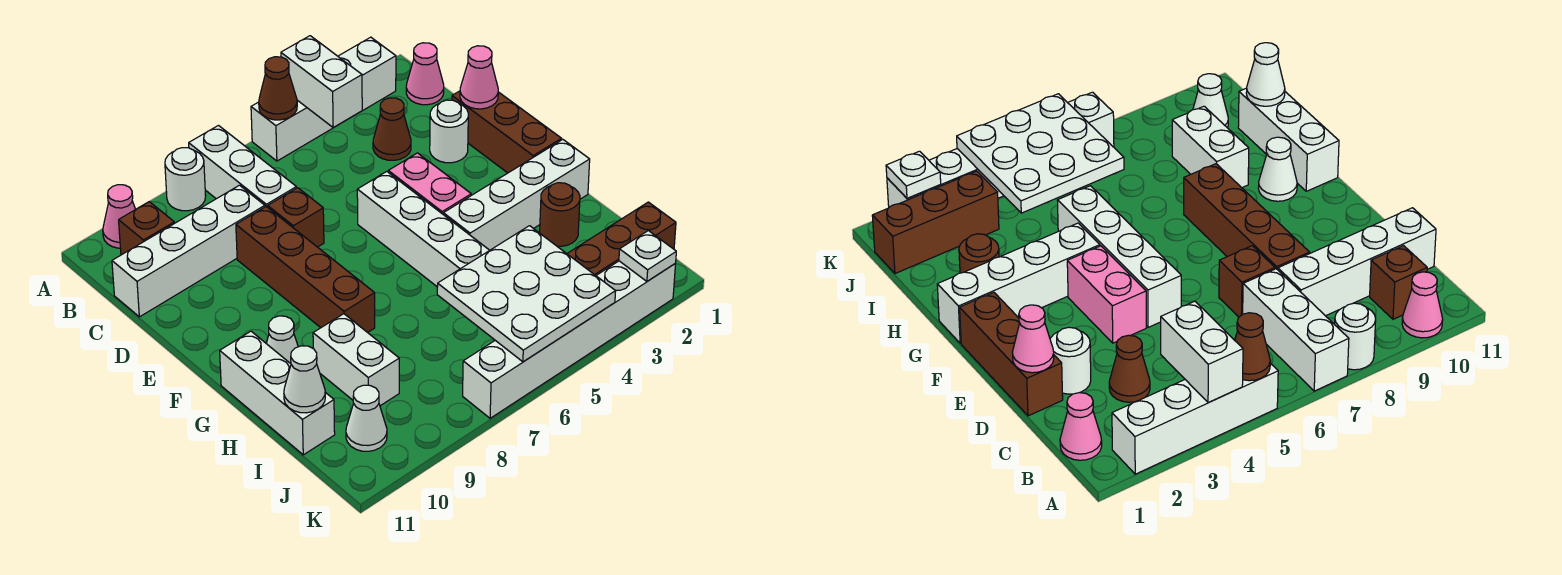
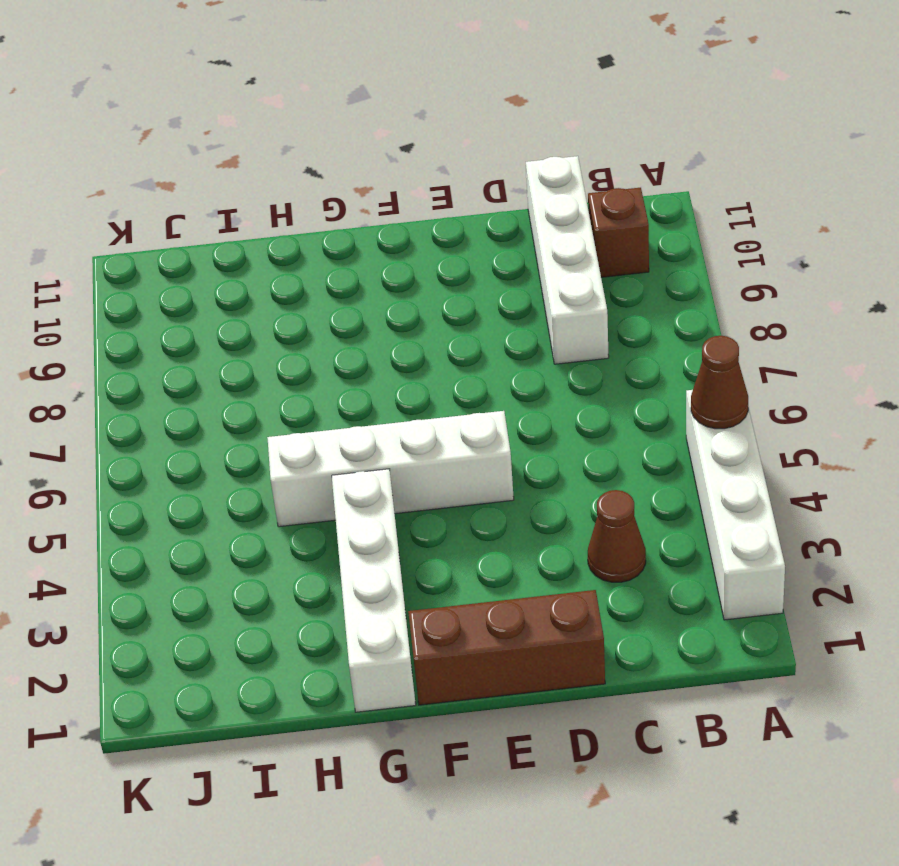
none -> white 1x3 brick [189,126,296,207]
none -> white 1x1 round brick [165,148,206,211]
none -> pink 1x1 cone [103,185,135,248]

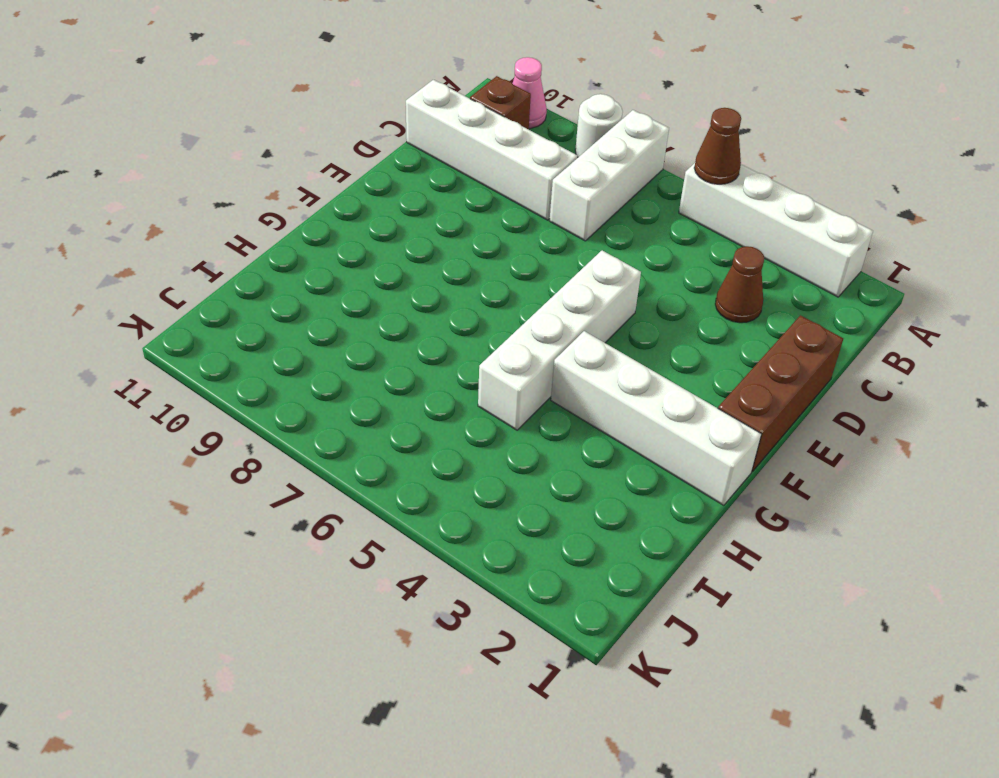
none -> pink 1x1 cone [406,43,444,105]
none -> white 1x1 round brick [430,100,468,163]
none -> brown 1x1 brick [268,188,324,247]

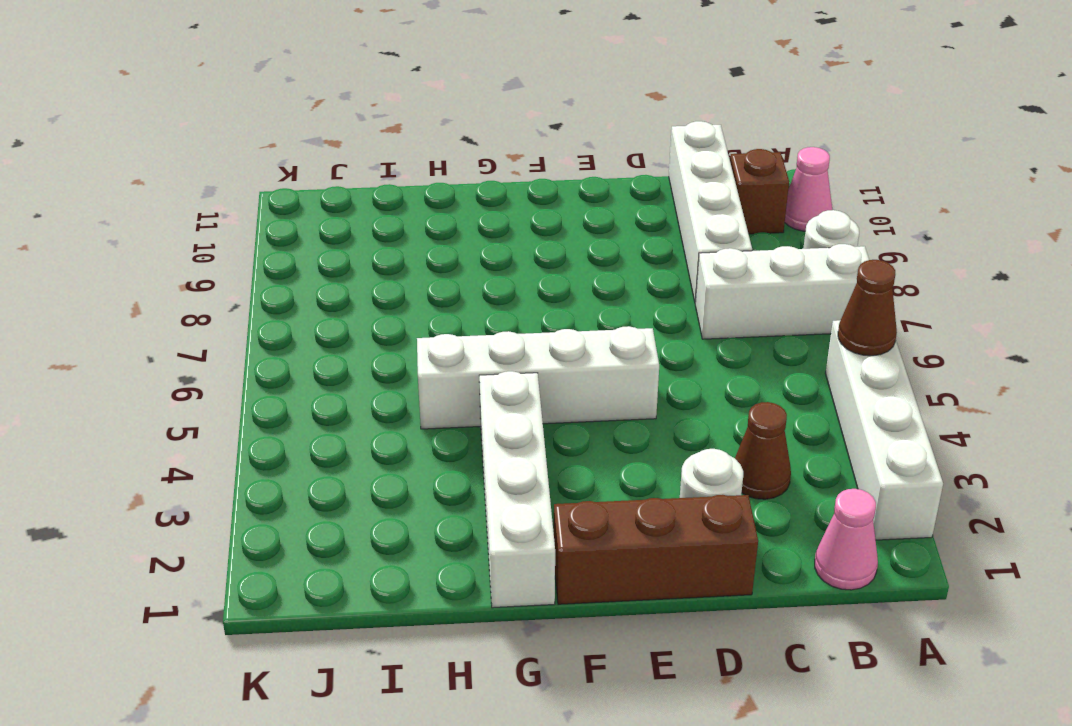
none -> brown 1x1 brick [268,188,324,247]
none -> brown 1x4 brick [236,207,375,333]
none -> pink 1x2 brick [388,153,471,214]

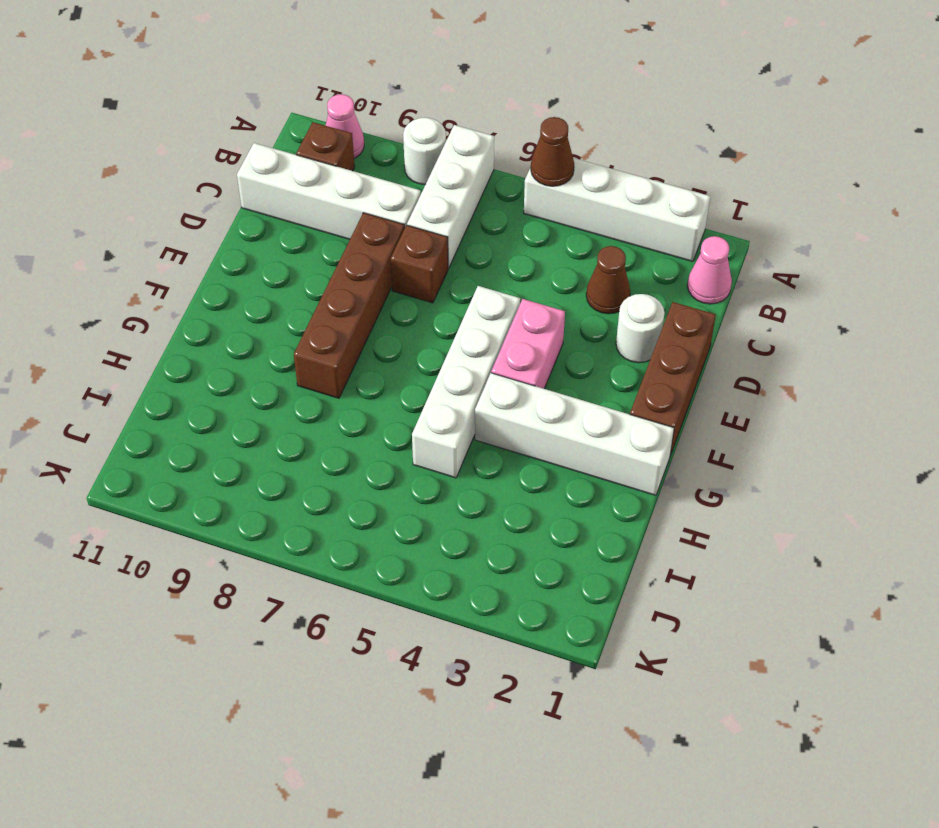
none -> white 1x1 cone [266,316,298,364]
none -> white 1x3 brick [220,331,335,455]
none -> brown 1x1 round brick [540,183,580,246]

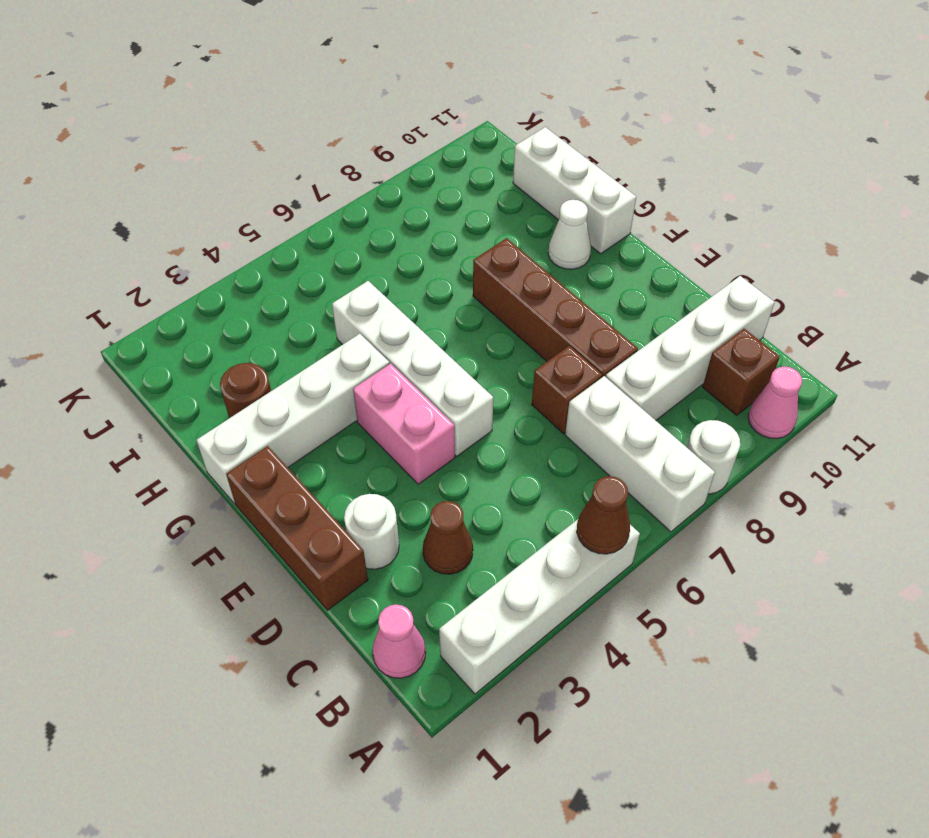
none -> white 1x2 brick [313,314,399,406]
none -> brown 1x3 brick [567,202,676,275]
none -> white 1x1 cone [346,385,387,451]

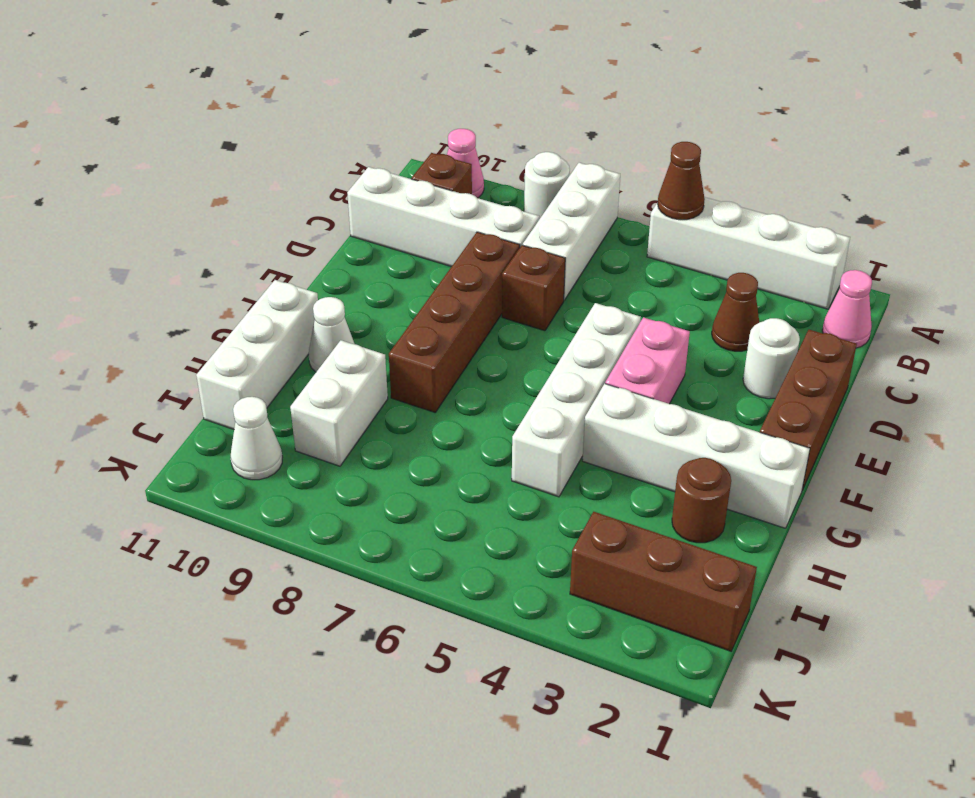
none -> white 1x6 brick [463,261,676,418]
none -> white 1x2 brick [281,36,362,128]
none -> pink 1x1 cone [460,46,498,109]

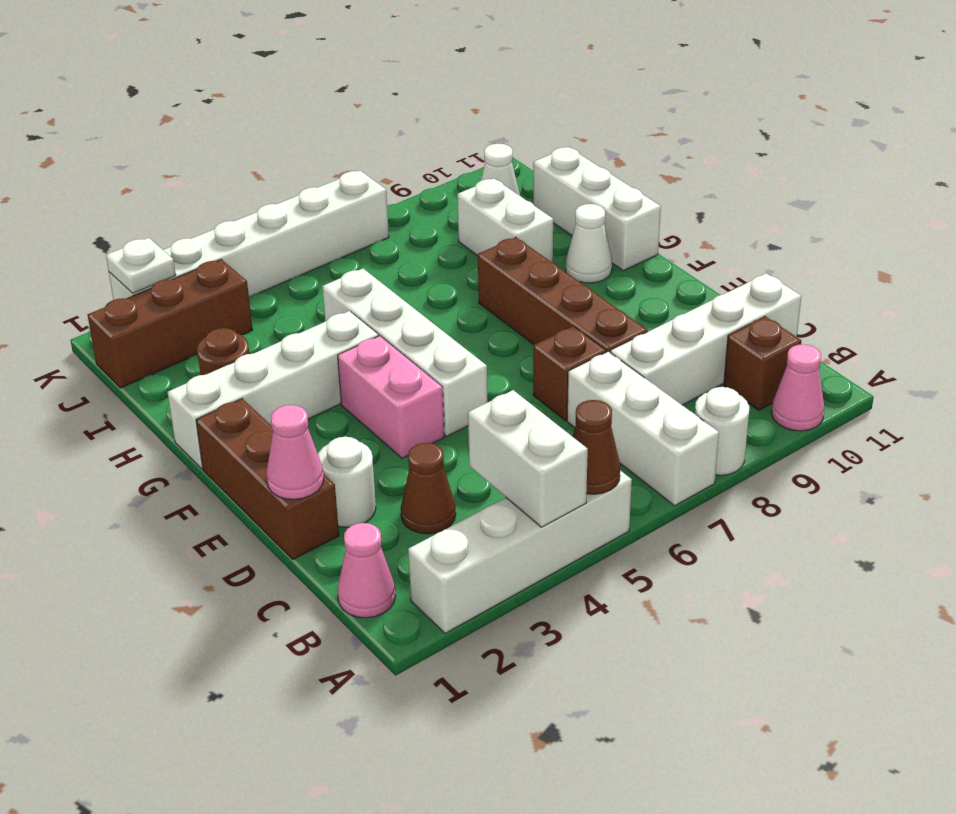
none -> white 3x3 plate [437,226,616,362]
none -> white 1x1 cone [284,346,325,413]

